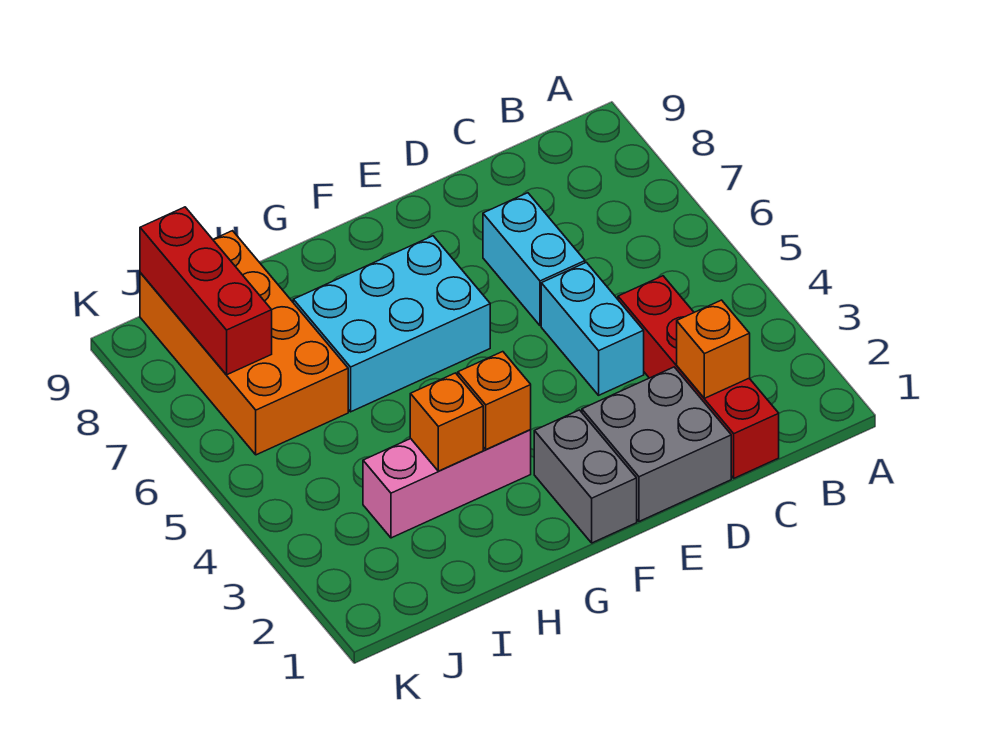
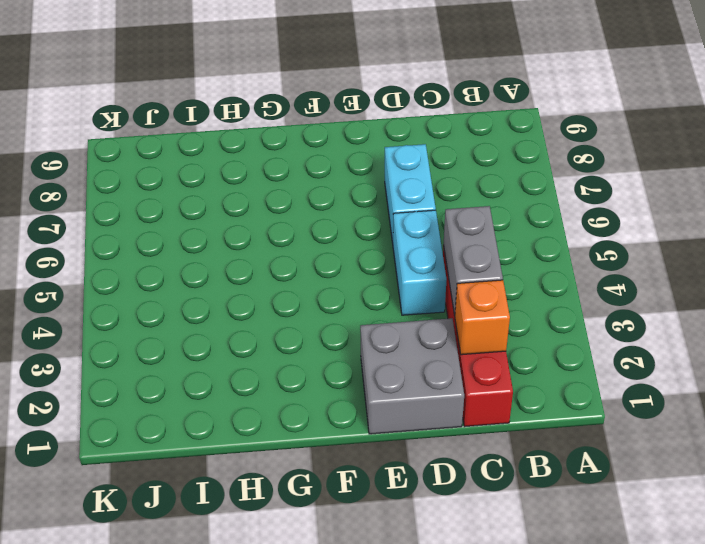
grey 1x2 brick [444,206,503,316] -> grey 1x2 brick moved to [534,410,637,543]
none -> cyan 2x3 brick [293,236,490,412]
none -> pink 1x3 brick [363,429,531,538]
none -> orange 2x4 brick [140,231,348,455]

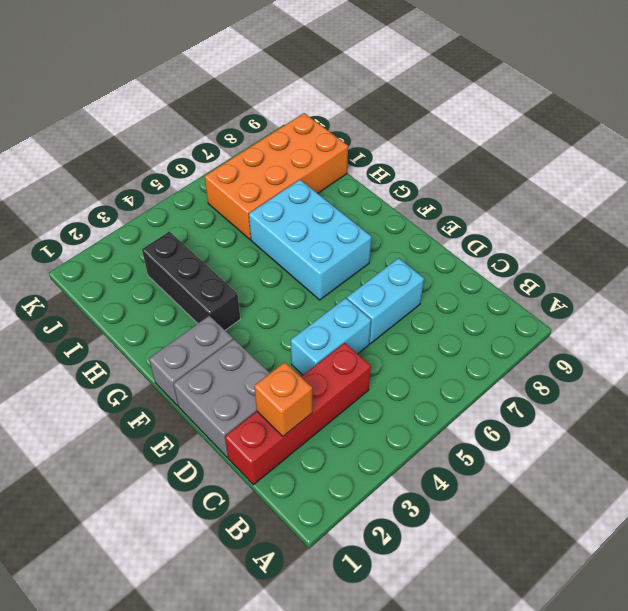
black 1x3 brick [142,231,240,330] -> pink 1x3 brick [363,429,531,538]
none -> orange 1x1 brick [458,352,531,449]
none -> orange 1x1 brick [410,373,483,471]
none -> red 1x3 brick [140,207,272,375]

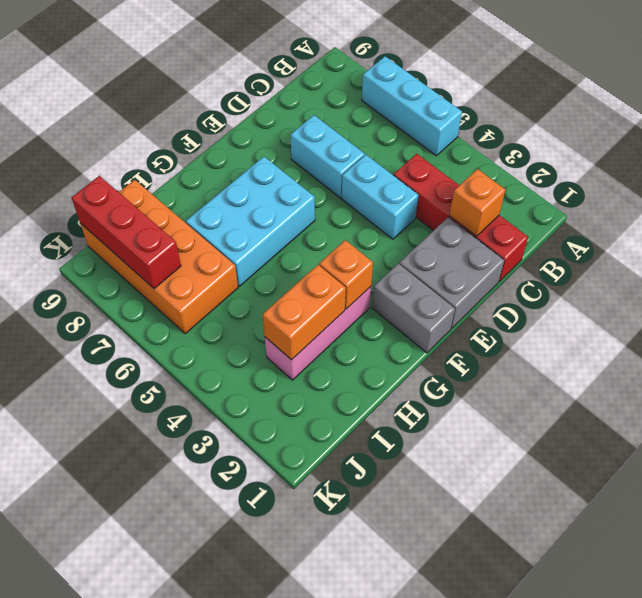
cyan 1x3 brick [362,56,462,156] -> none
orange 1x2 brick [263,265,346,360] -> orange 1x1 brick [410,373,483,471]

